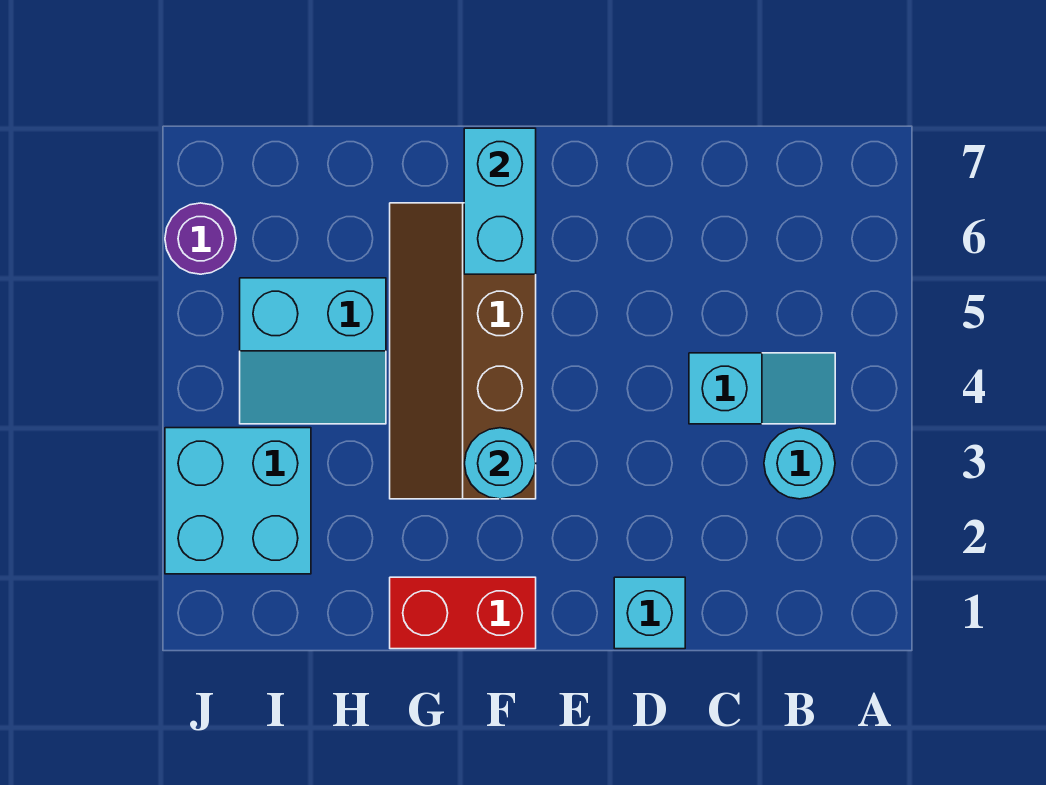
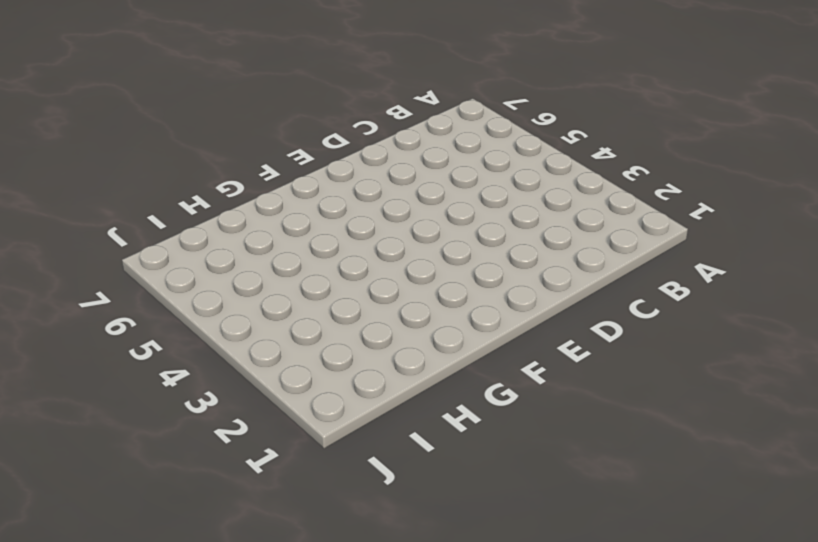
none -> cyan 1x1 round brick [764,428,835,499]
none -> cyan 1x2 slope [689,353,835,424]

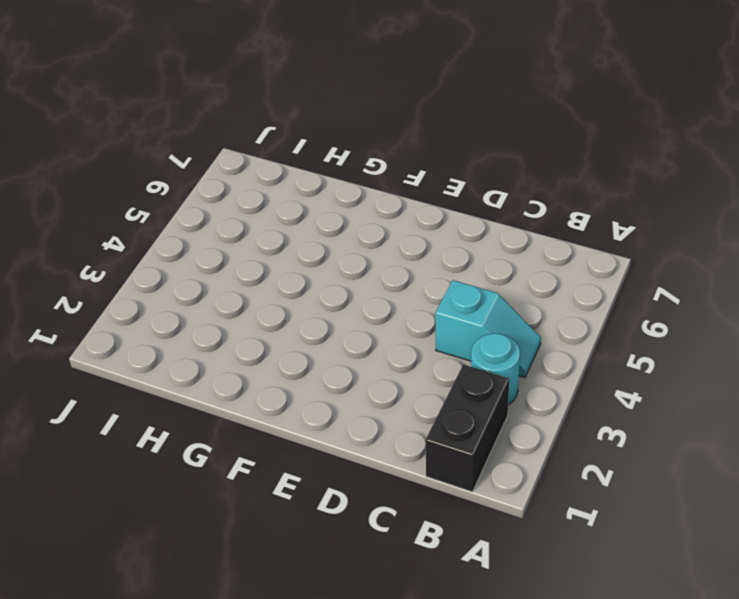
black 1x2 brick [426,364,509,492] -> none
none -> cyan 1x1 brick [614,577,685,649]
none -> red 1x2 brick [390,577,536,649]

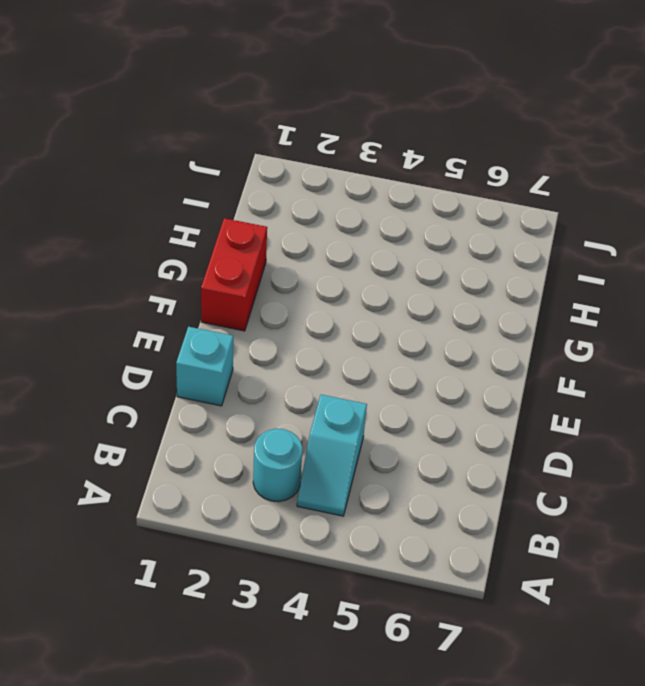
none -> brown 2x4 slope [390,203,536,499]
none -> cyan 2x2 slope [240,278,386,424]

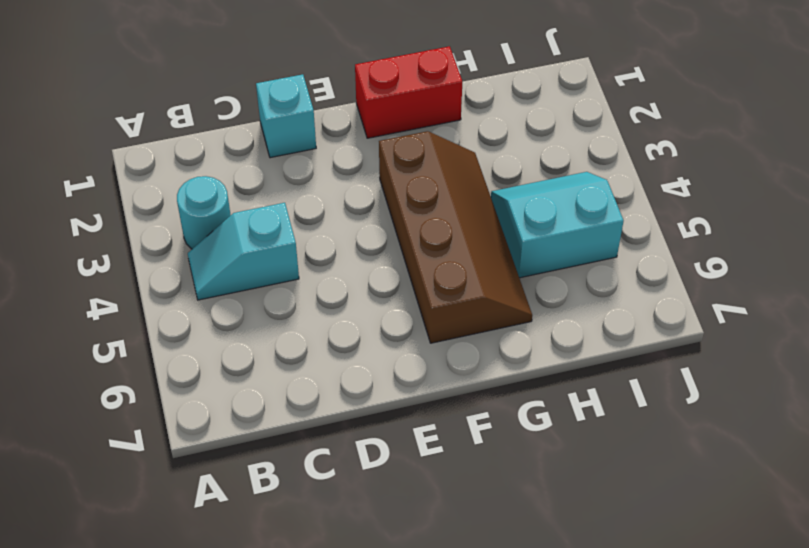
none -> cyan 2x2 brick [165,428,311,574]
none -> purple 1x1 round brick [165,203,236,274]

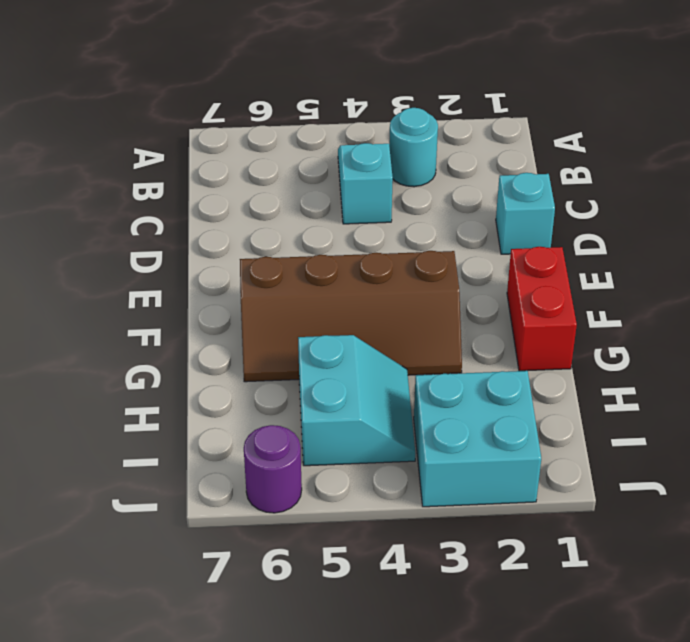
none -> cyan 1x1 round brick [464,428,536,499]
none -> cyan 1x2 brick [464,128,536,274]

